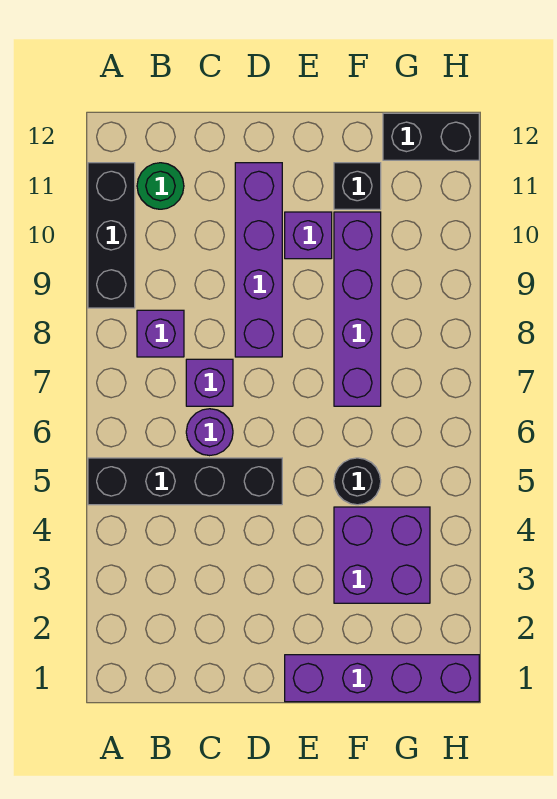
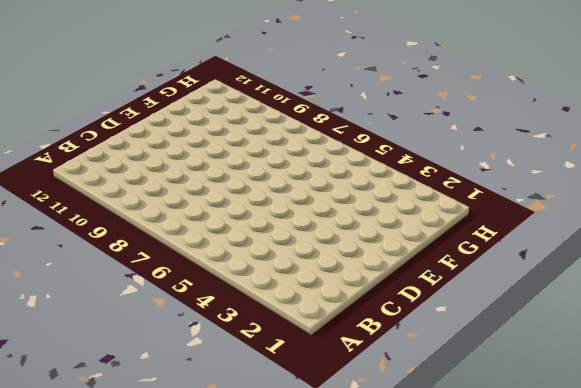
none -> black 1x4 brick [88,458,282,505]
none -> black 1x3 brick [88,163,135,308]
none -> purple 1x1 brick [137,310,184,357]

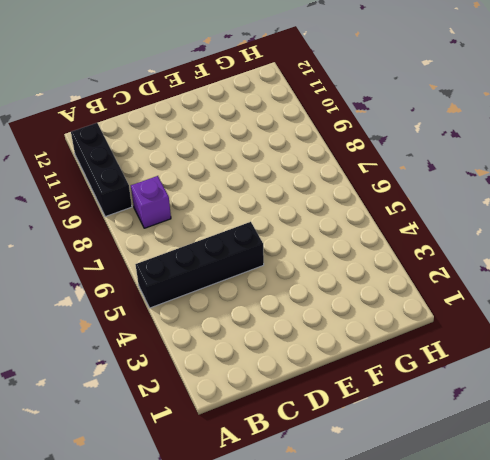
none -> green 1x1 round brick [137,163,184,209]
none -> purple 1x1 round brick [186,409,233,456]
none -> purple 1x1 brick [186,359,233,406]

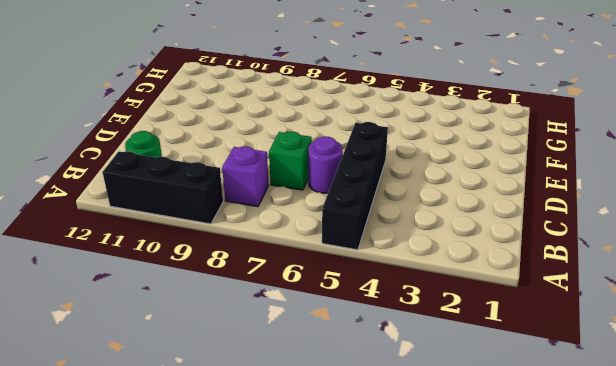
green 1x1 brick [269,132,311,190] -> purple 1x1 brick [186,359,233,406]
none -> purple 1x4 brick [235,163,282,357]
none -> purple 1x4 brick [285,655,479,702]
none -> purple 1x1 brick [285,212,332,259]

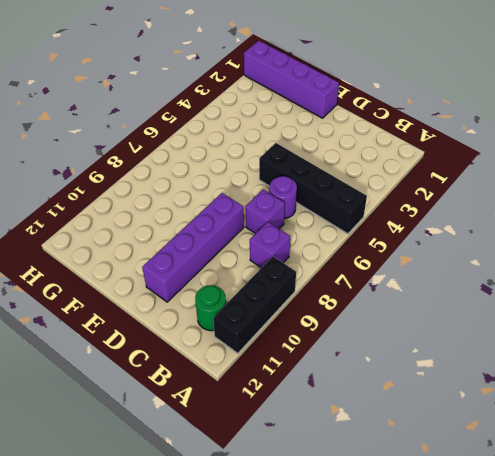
none -> purple 1x1 brick [285,212,332,259]
none -> purple 2x2 brick [334,507,430,603]
none -> black 1x1 round brick [334,458,381,505]

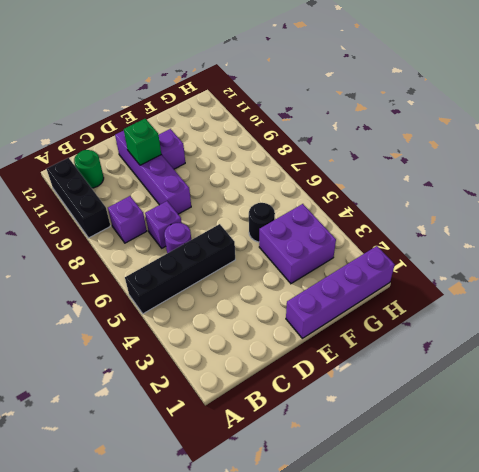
green 1x1 brick [124,119,161,165] -> none
none -> purple 1x4 brick [334,212,381,406]
none -> black 1x1 brick [334,163,381,209]
none -> black 1x2 brick [383,113,479,160]

